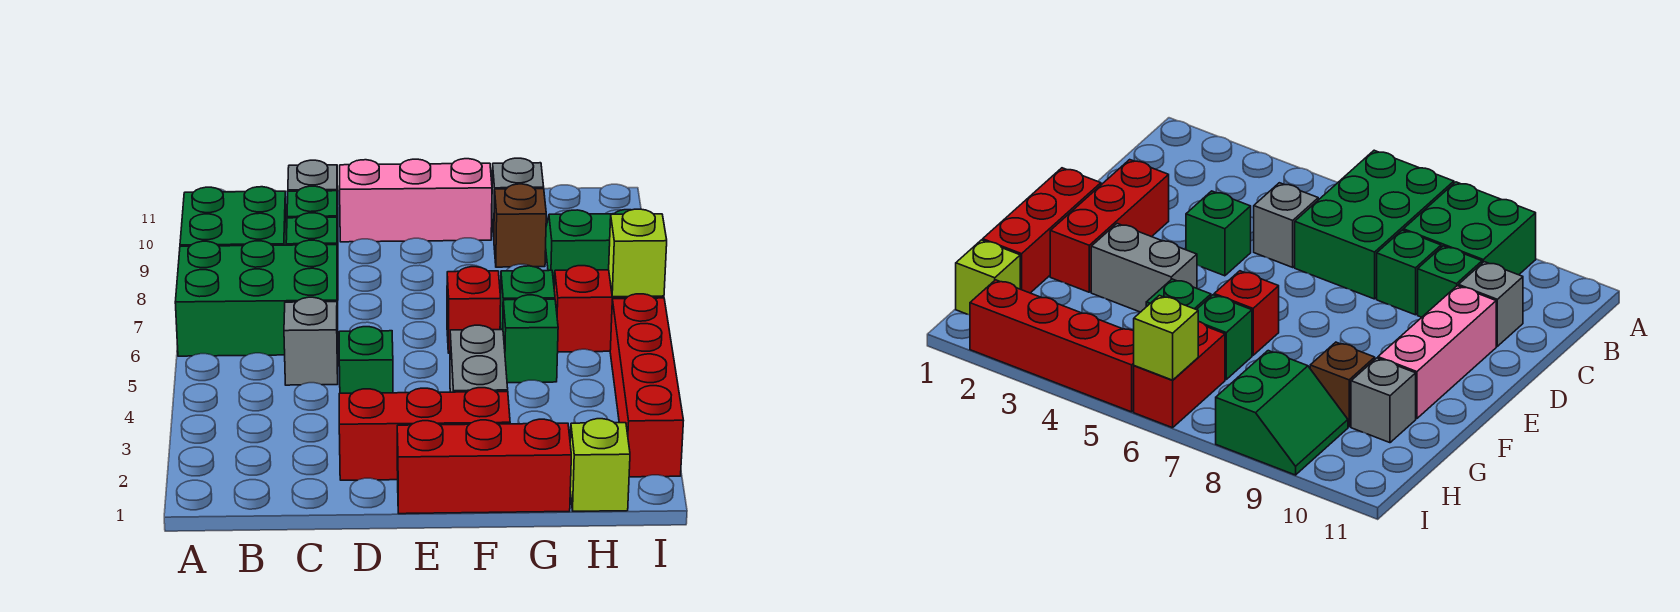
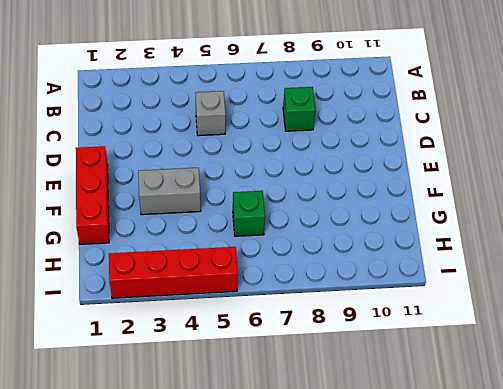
none -> green 2x3 brick [175,240,338,356]
none -> green 2x2 brick [180,187,287,246]
none -> green 1x1 brick [287,186,338,246]

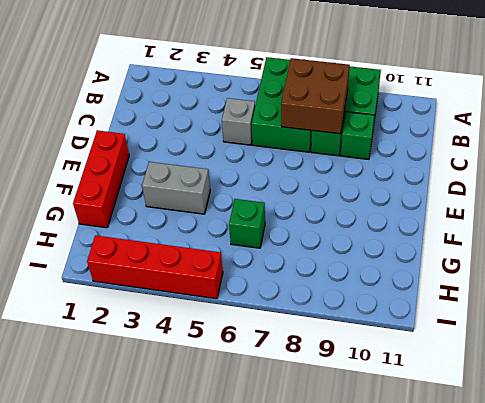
brown 2x2 brick [281,58,350,134] -> none
none -> grey 1x1 brick [288,160,338,215]
none -> red 1x3 brick [339,388,510,480]
none -> green 1x1 brick [339,327,393,393]

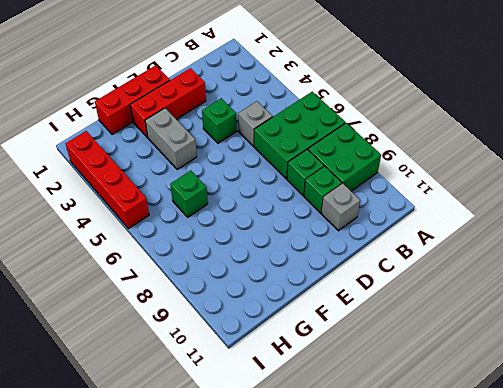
none -> pink 1x3 brick [340,159,492,242]
none -> red 1x1 brick [447,267,501,353]
none -> green 1x1 brick [503,295,558,383]

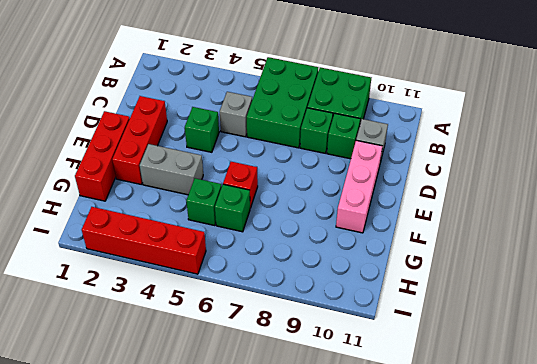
none -> brown 1x1 brick [494,184,546,267]
none -> grey 1x1 brick [492,158,544,236]
none -> lime 1x1 brick [570,419,630,511]

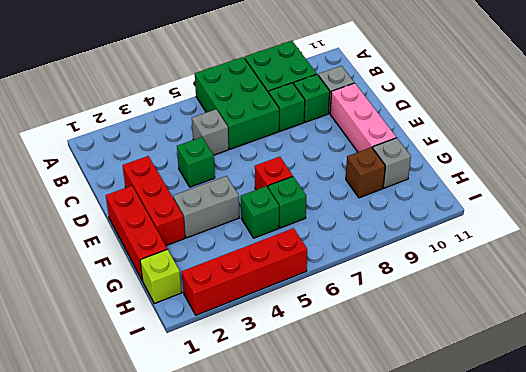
none -> red 1x2 brick [554,266,664,352]
none -> green 2x2 slope [546,210,629,284]
none -> lime 1x1 brick [609,209,667,297]

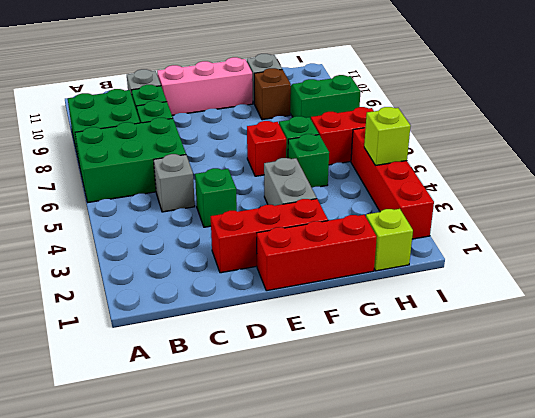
lime 1x1 brick [364,107,411,166] -> lime 1x1 brick moved to [609,209,667,297]

